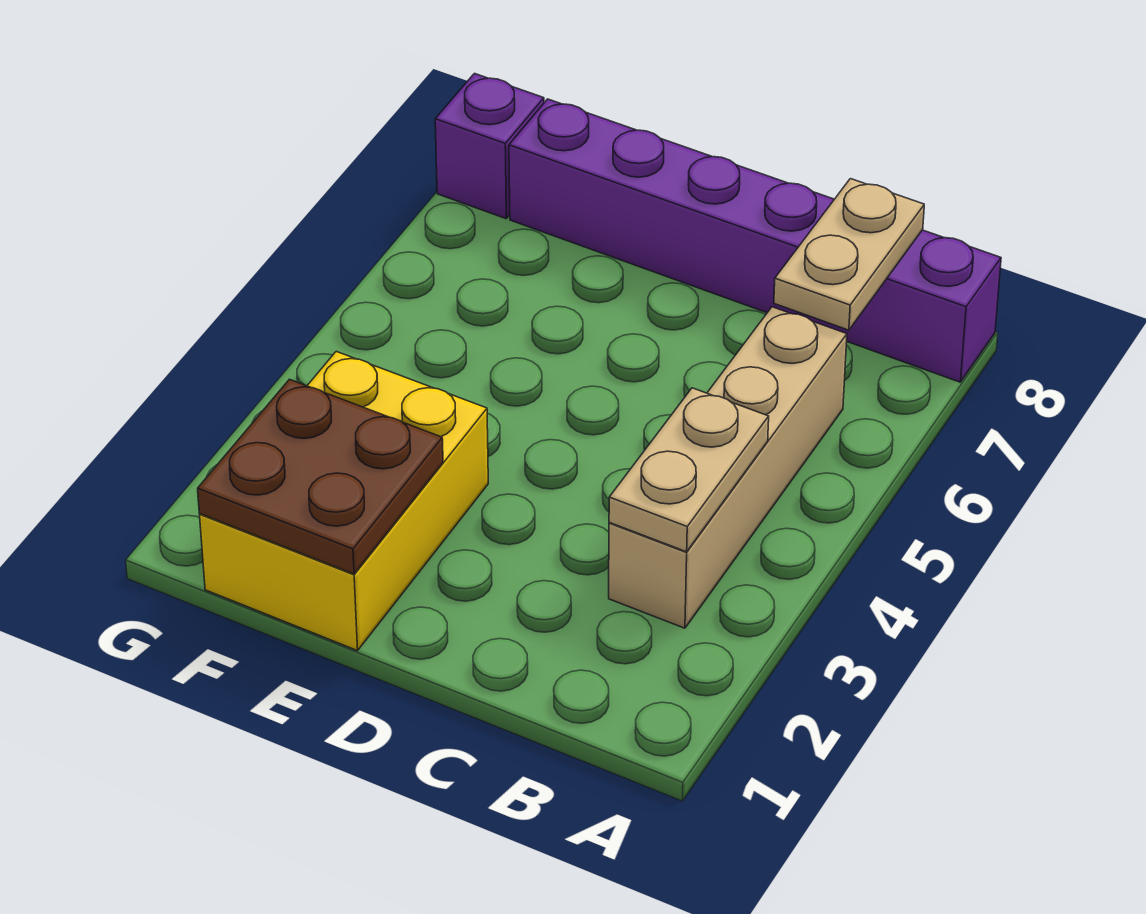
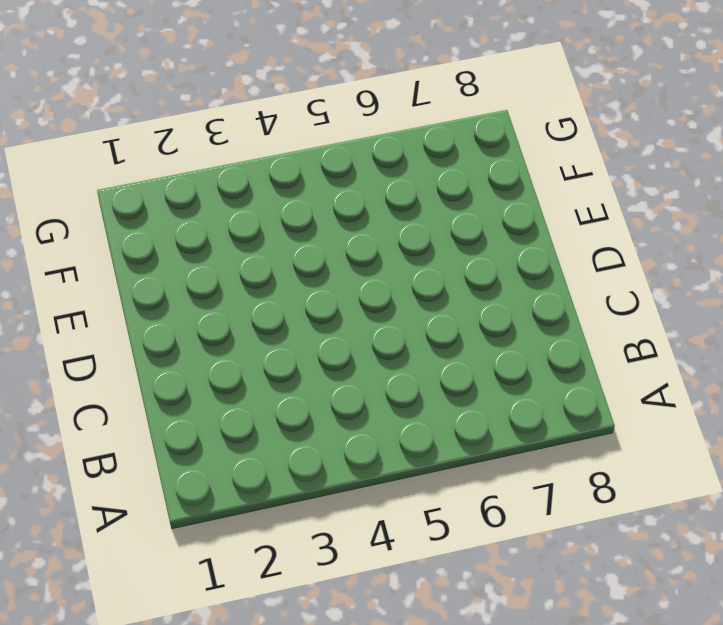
none -> purple 1x6 brick [509,99,1001,382]
none -> tan 1x4 brick [609,307,847,628]

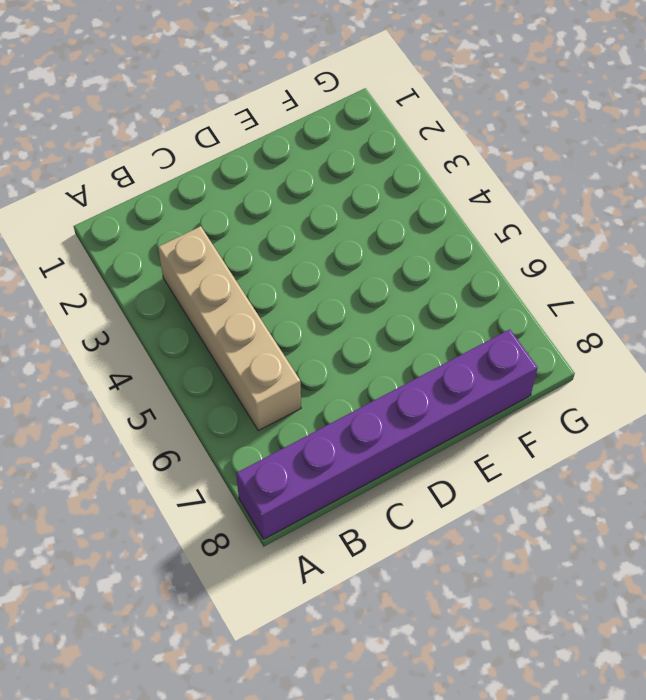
none -> yellow 2x3 brick [200,351,488,651]
none -> purple 1x1 brick [435,74,544,219]

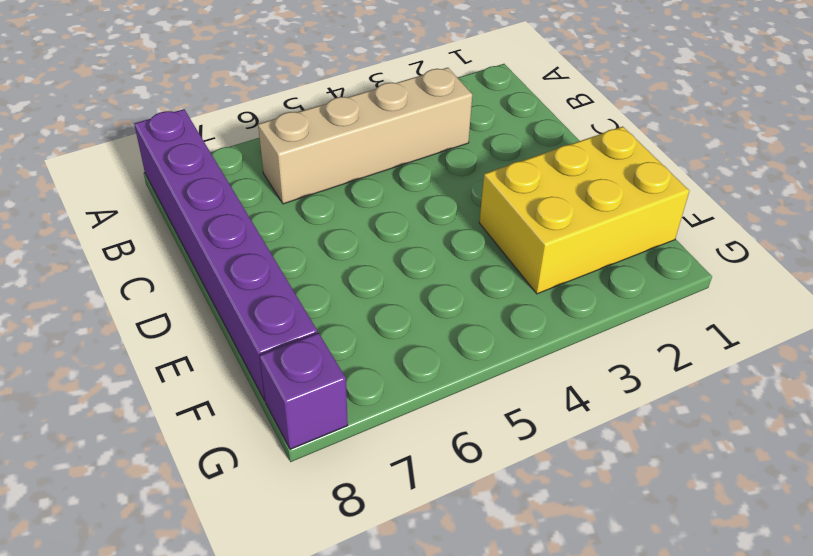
none -> tan 1x2 plate [609,388,769,552]
none -> tan 1x2 plate [774,179,924,330]

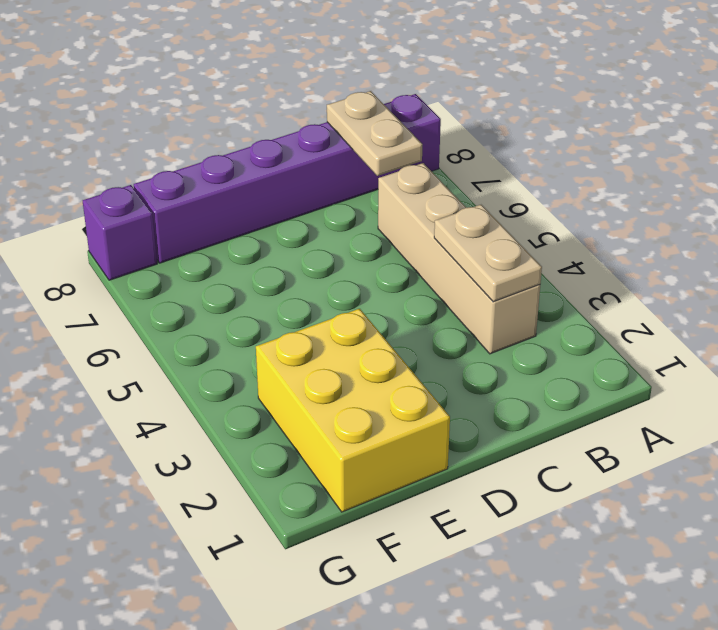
none -> brown 2x2 plate [198,379,443,574]

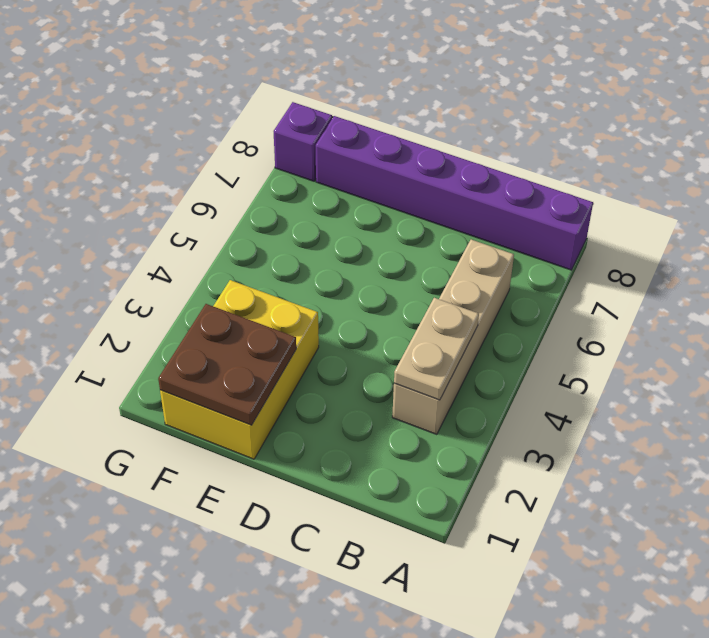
none -> tan 1x2 plate [774,179,924,330]

